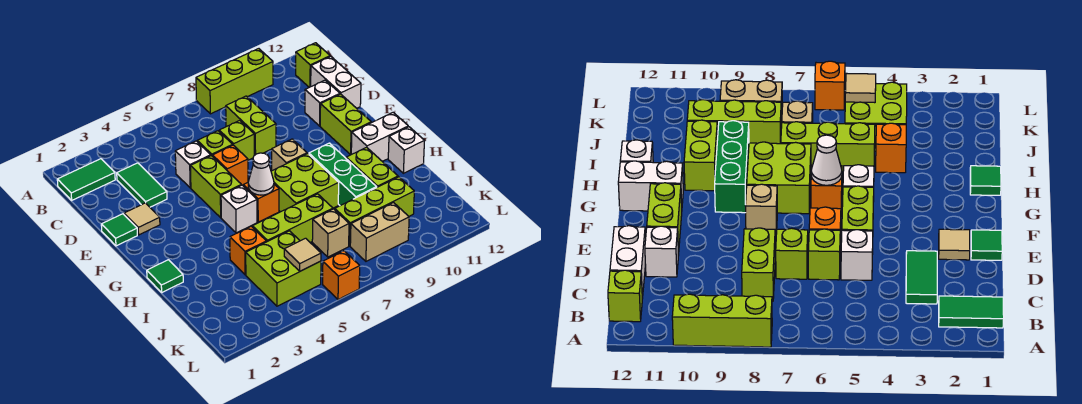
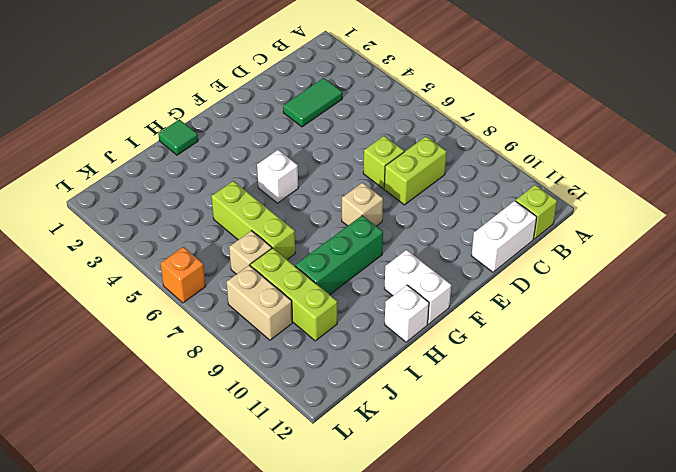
none -> lime 1x3 brick [196,49,273,114]
none -> green 1x2 tile [57,159,115,200]
none -> white 1x1 brick [175,141,211,188]
none -> lime 1x1 brick [197,131,232,156]

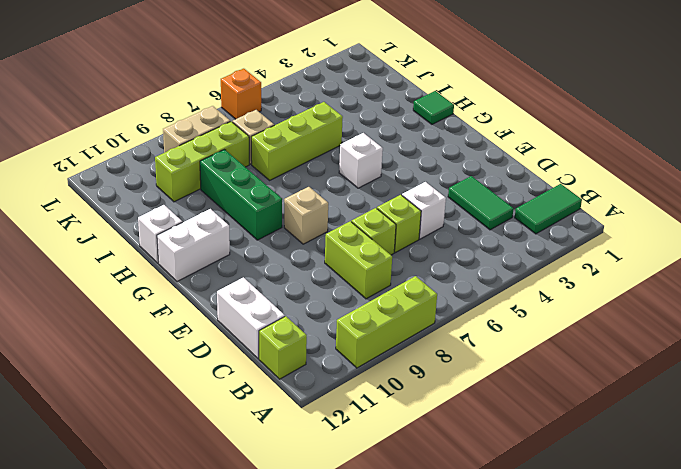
none -> white 1x1 brick [305,80,340,126]
none -> green 1x1 tile [101,214,137,246]
none -> tan 1x1 tile [124,203,160,235]
none -> lime 1x2 brick [190,156,241,218]

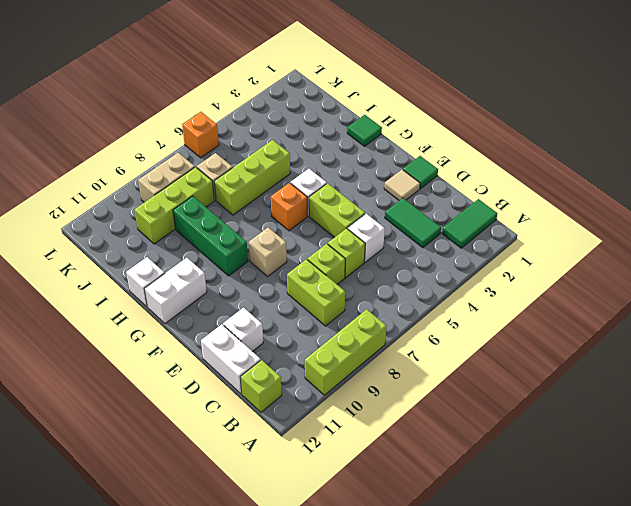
none -> orange 1x1 brick [213,145,248,185]
none -> lime 1x2 brick [320,94,371,154]
none -> lime 2x2 brick [271,154,339,212]
none -> lime 1x2 brick [346,147,398,187]

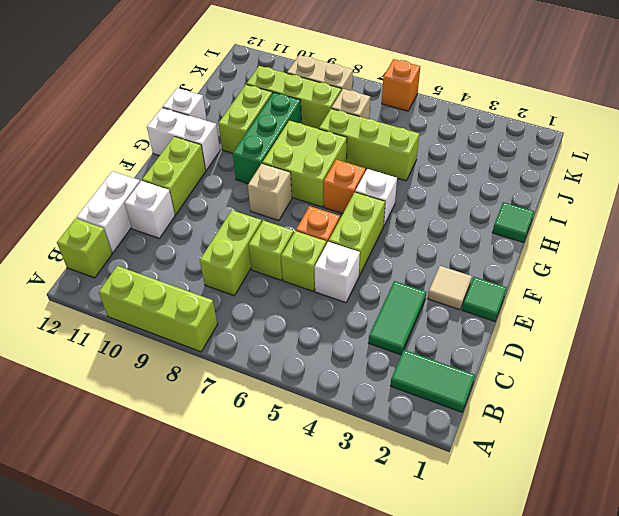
none -> orange 1x1 brick [230,226,266,275]
none -> lime 2x2 brick [246,231,321,306]
none -> white 1x1 cone [248,153,274,195]
none -> tan 1x1 tile [284,238,321,271]

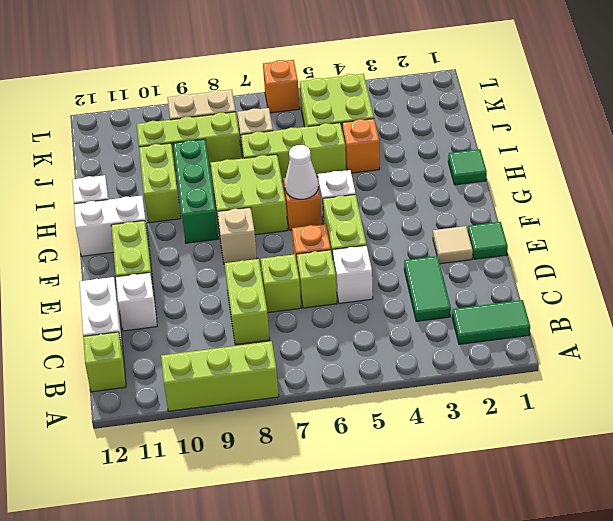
none -> tan 1x1 tile [284,238,321,271]

